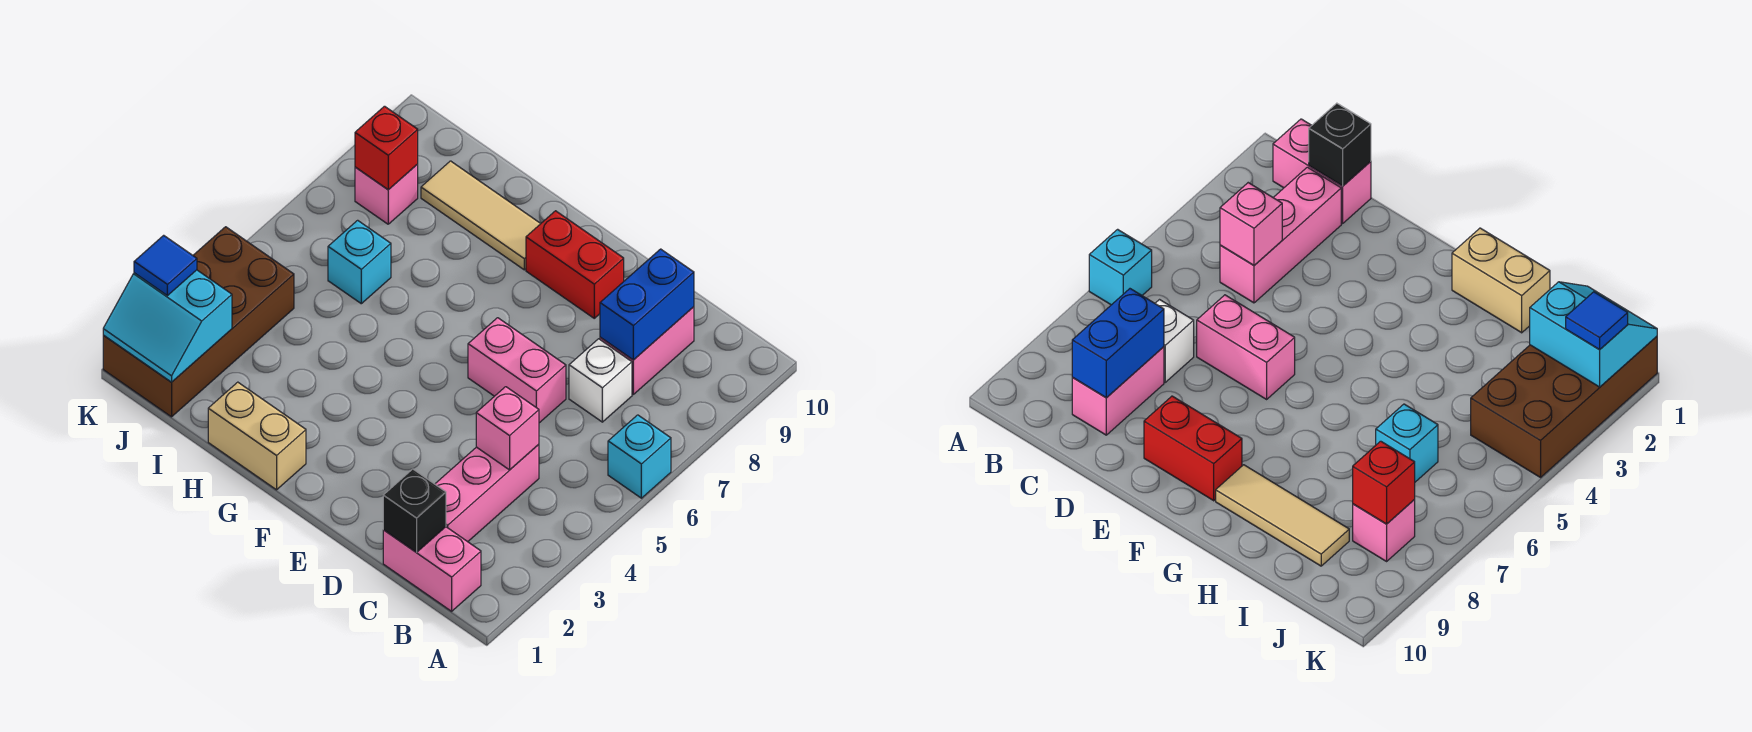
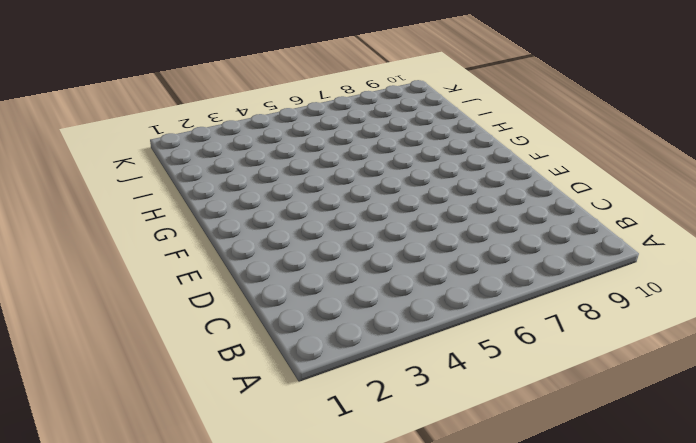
none -> cyan 1x1 brick [608,415,671,498]
none -> pink 1x2 brick [383,527,481,611]
none -> pink 1x3 brick [435,444,539,542]

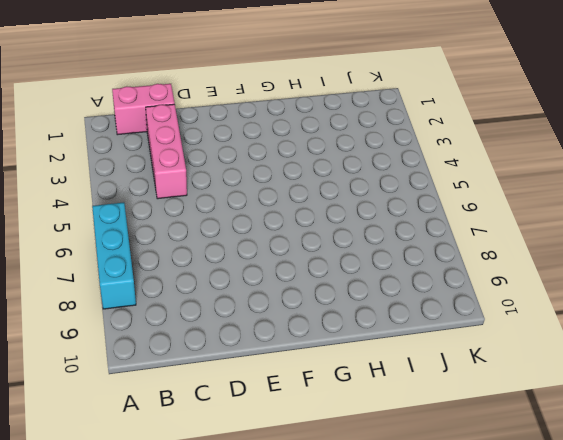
cyan 1x3 brick [92,203,136,309] -> cyan 1x1 brick [608,415,671,498]
none -> white 1x1 brick [569,339,632,422]
none -> pink 1x2 brick [600,307,694,394]
none -> pink 1x2 brick [468,318,566,423]

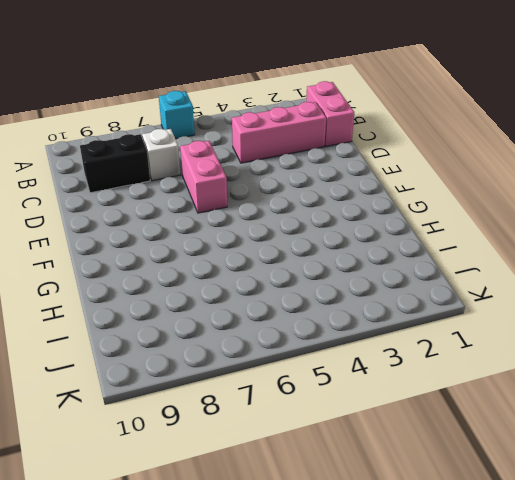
black 1x2 brick [80,134,150,193] -> pink 1x2 brick [600,307,694,394]
none -> red 1x2 brick [526,211,624,318]
none -> tan 1x2 brick [208,382,306,490]
none -> tan 1x3 tile [421,161,541,270]

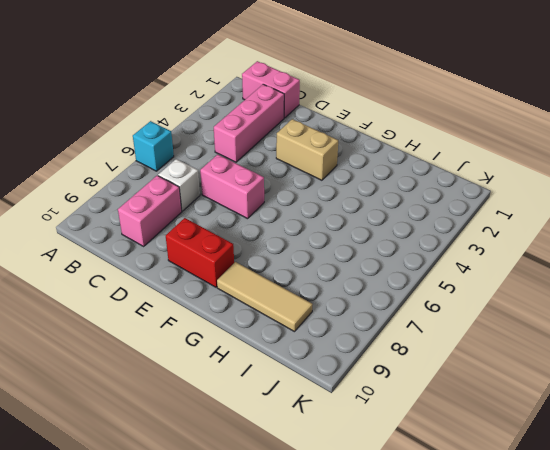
tan 1x2 brick [276,119,338,180] -> tan 1x2 brick moved to [208,382,306,490]
none -> cyan 1x1 brick [328,220,391,304]
none -> brown 2x4 brick [103,227,294,417]
none -> pink 1x1 brick [355,164,418,224]

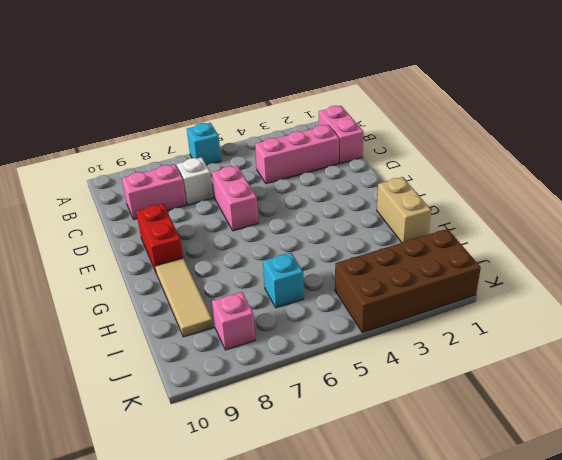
none -> black 1x1 brick [383,469,446,552]
none -> pink 1x1 brick [476,387,539,470]
none -> blue 1x2 brick [600,249,694,360]

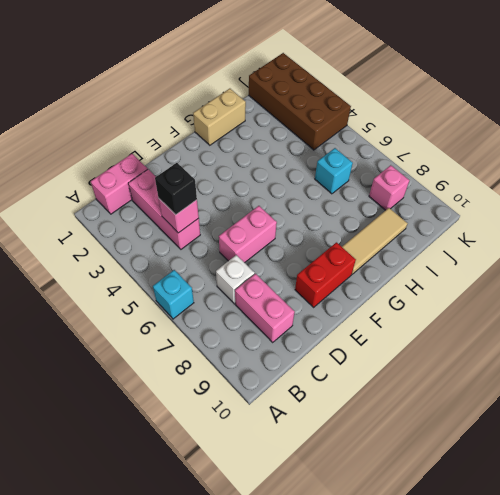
black 1x1 brick [155,163,197,215] -> black 1x1 brick moved to [383,469,446,552]
none -> blue 1x2 brick [600,249,694,360]
none -> cyan 2x2 slope [103,270,232,382]
none -> red 1x1 brick [355,106,418,190]

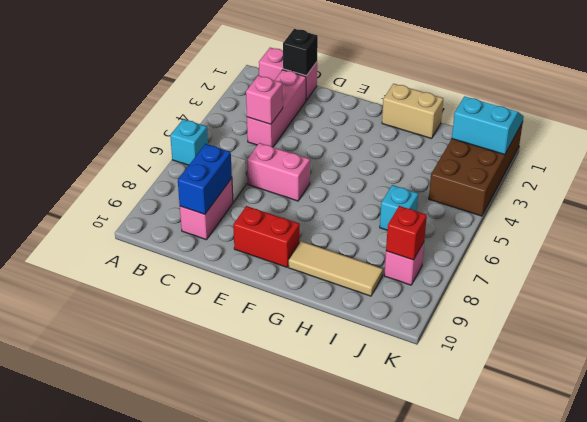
none -> blue 1x1 tile [134,235,197,296]

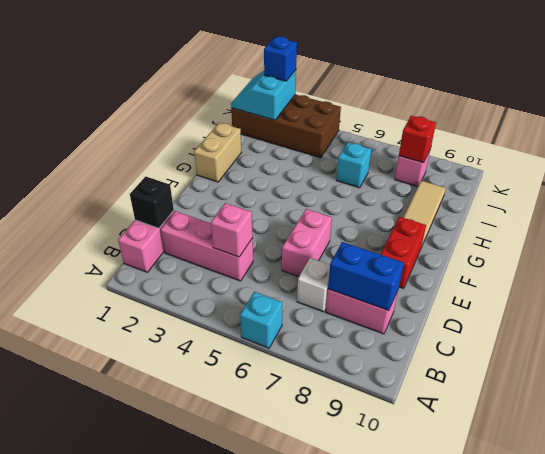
blue 1x1 brick [264,37,297,81] -> blue 1x1 tile [134,235,197,296]

